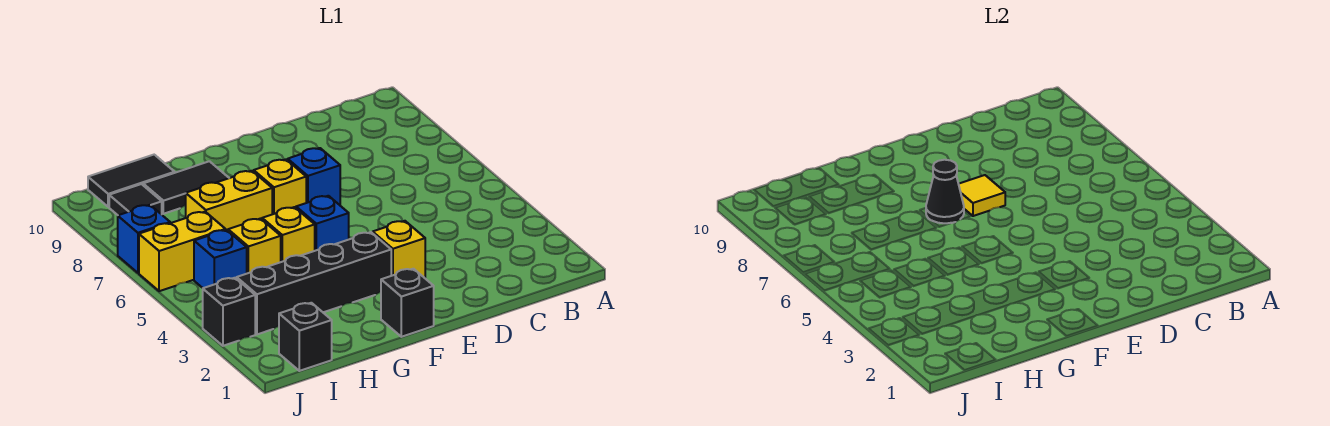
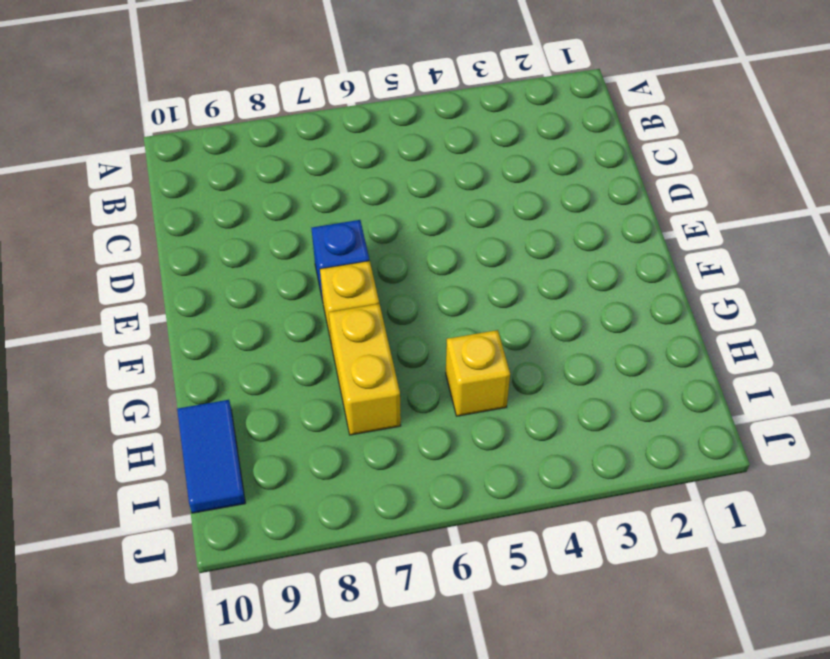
blue 1x2 tile [177,400,245,513] -> black 1x2 tile [88,155,175,207]
none -> yellow 1x1 brick [373,221,425,278]
none -> black 1x1 brick [381,269,434,337]
none -> black 1x4 brick [237,232,391,334]

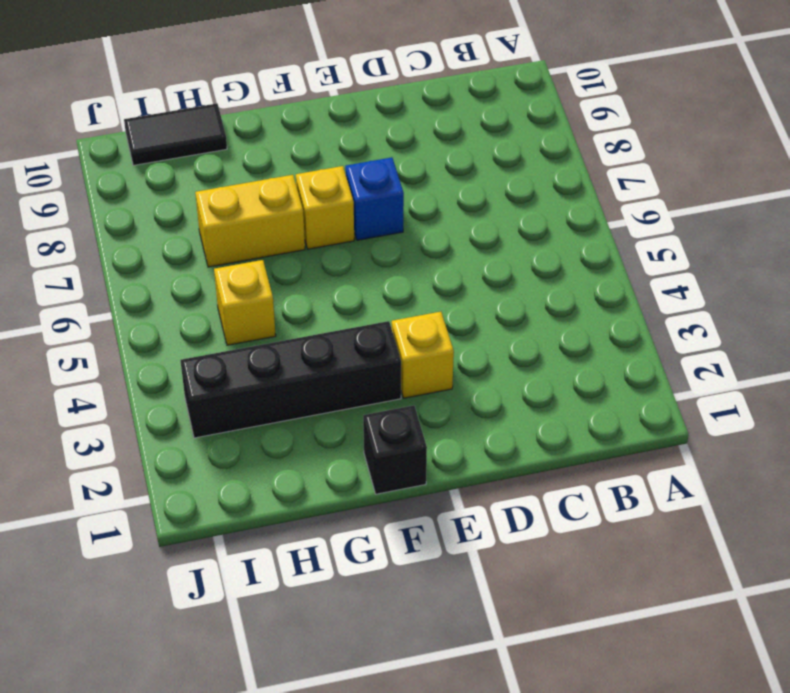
none -> blue 1x1 brick [296,196,349,251]
none -> yellow 1x1 brick [262,207,315,262]
none -> black 1x2 tile [143,161,229,214]

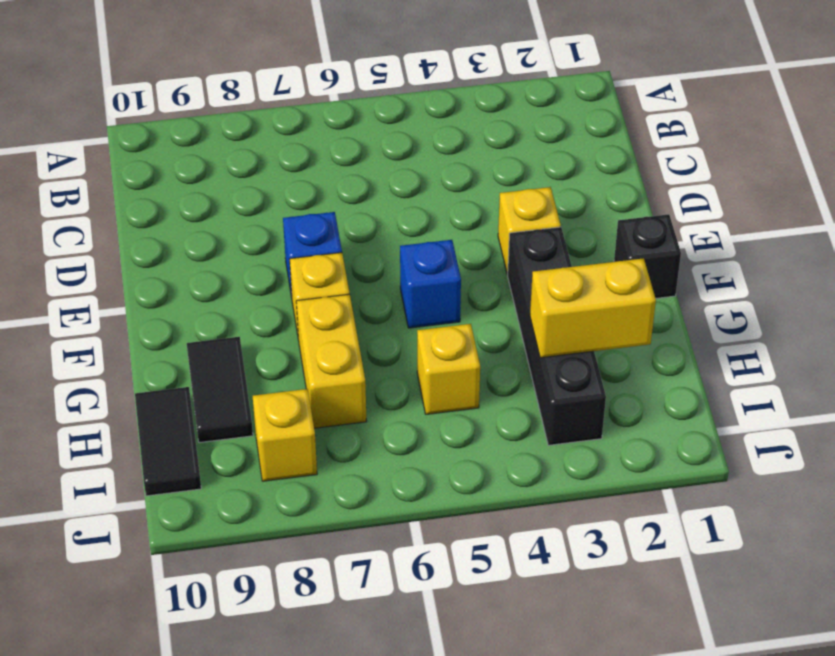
yellow 1x2 brick [530,258,656,358] -> yellow 1x2 brick turned to [139,212,226,291]
yellow 1x1 brick [253,389,317,481] -> yellow 1x1 brick moved to [262,207,315,262]
none -> black 1x1 brick [279,303,332,371]
none -> blue 1x1 brick [194,230,247,288]
none -> black 1x1 tile [109,184,162,215]

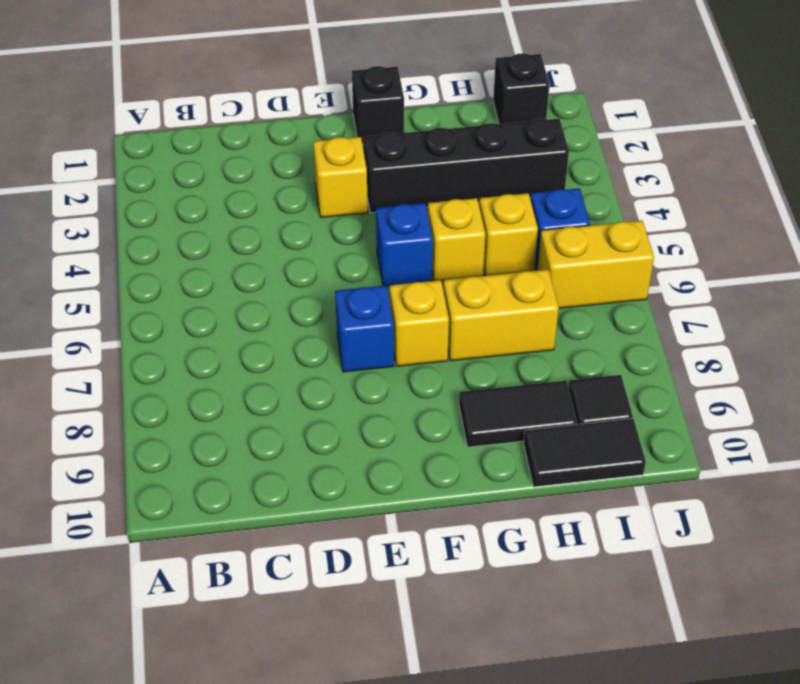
none -> black 1x1 brick [203,278,255,346]
none -> blue 1x1 brick [118,205,170,273]
none -> yellow 1x1 tile [959,175,1005,216]

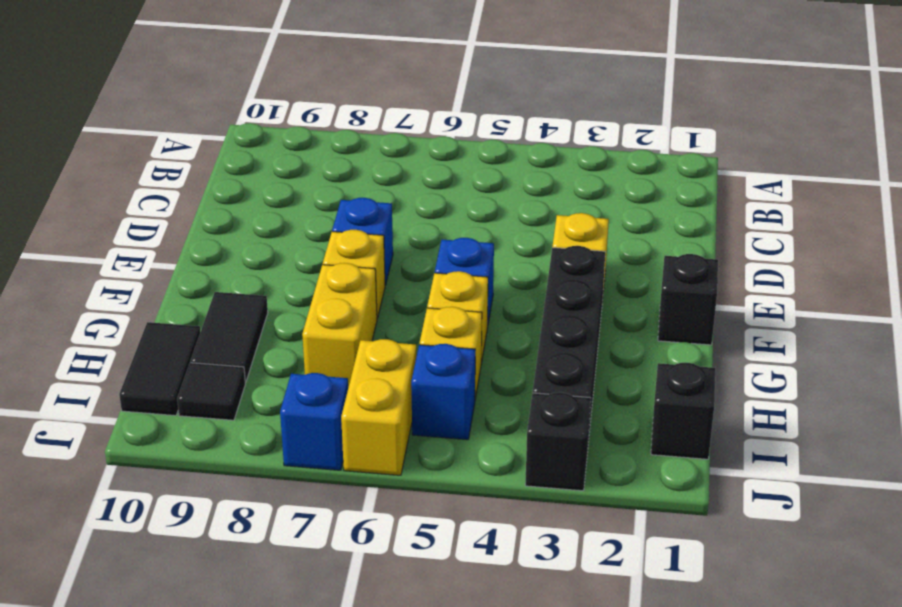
none -> yellow 1x1 tile [959,175,1005,216]
none -> black 1x1 cone [926,160,964,223]

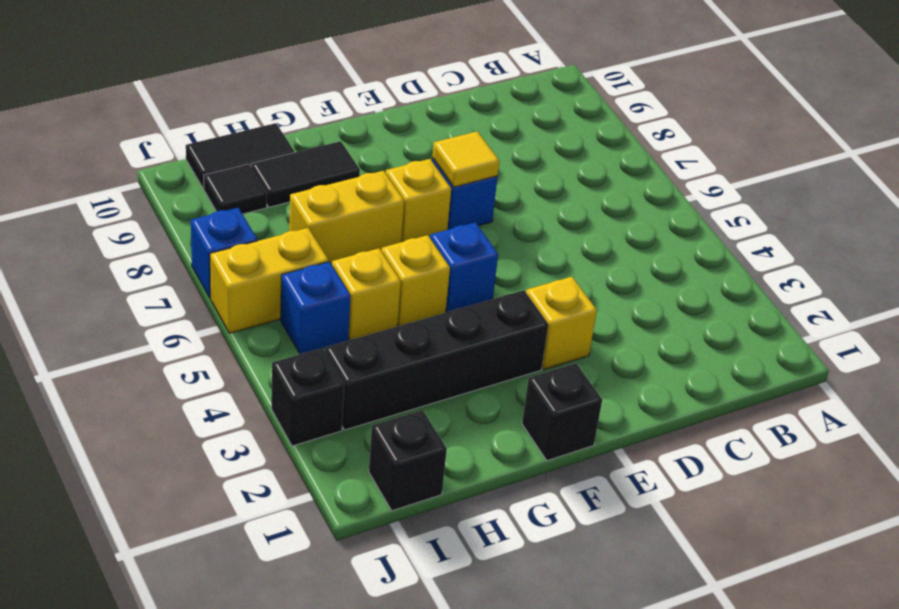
none -> black 1x1 cone [926,160,964,223]

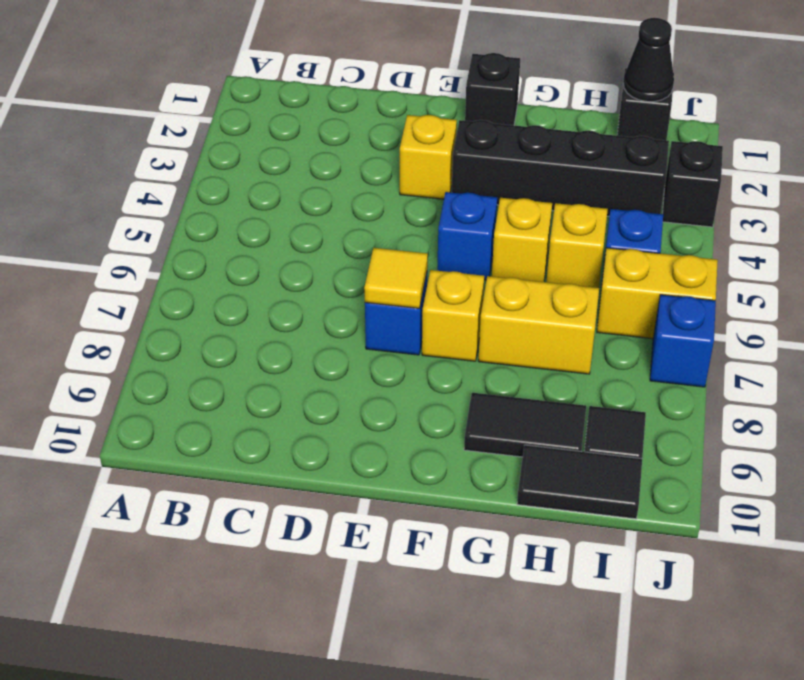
black 1x1 cone [623,18,674,102] -> black 1x1 cone moved to [926,160,964,223]

